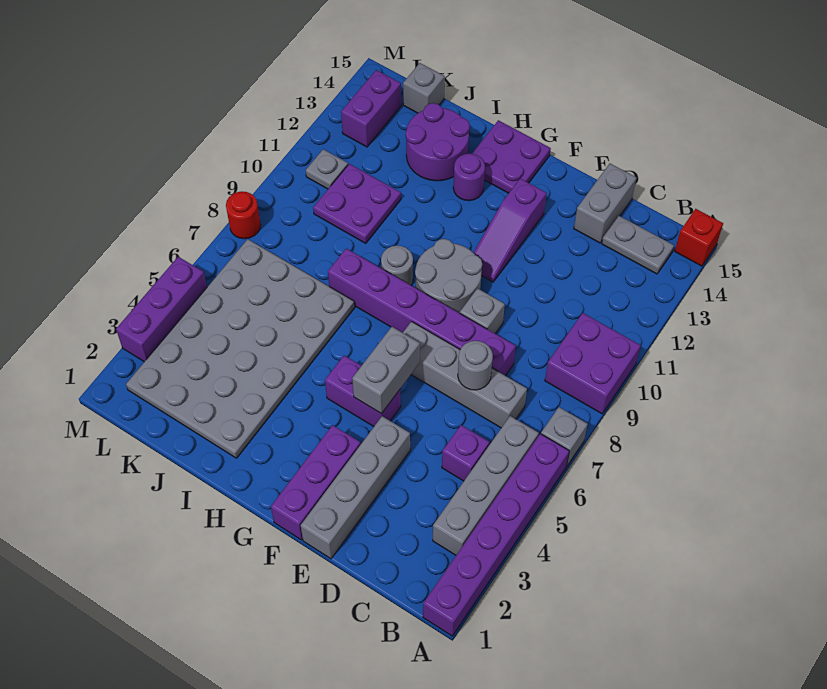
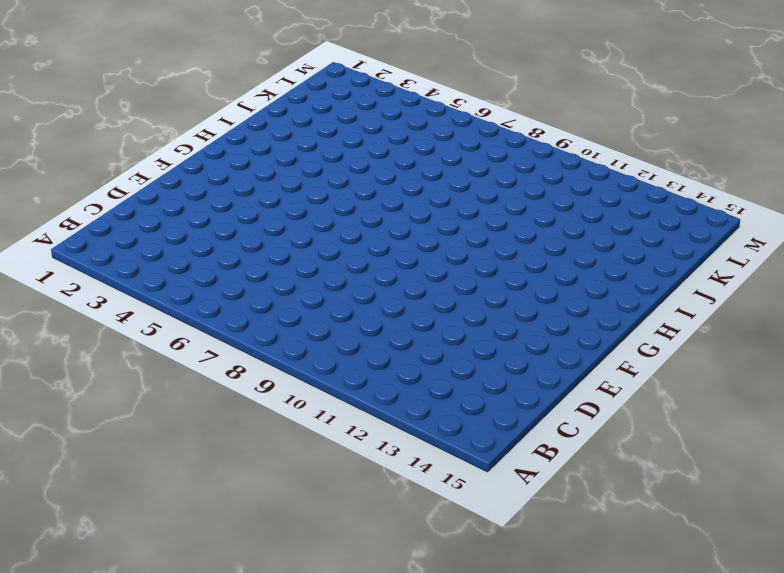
none -> purple 1x6 brick [423,434,569,636]
none -> grey 1x1 brick [541,407,588,467]
none -> purple 2x2 brick [545,313,641,414]

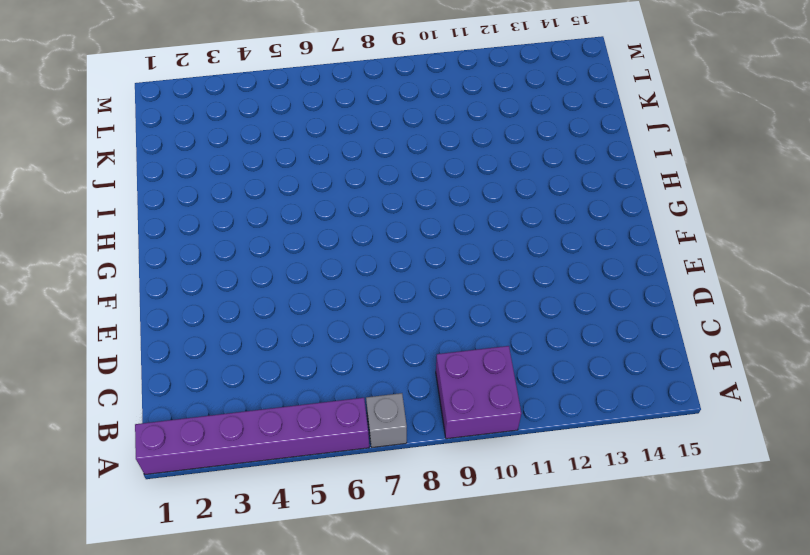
none -> red 1x1 brick [675,209,723,266]
none -> grey 1x4 brick [433,416,539,555]
none -> grey 1x2 plate [602,216,674,274]

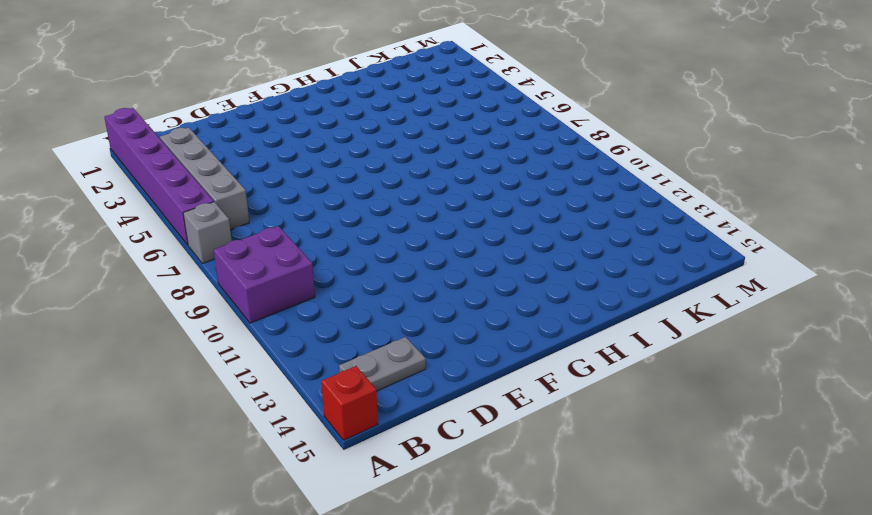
none -> purple 1x1 brick [442,425,490,481]
none -> grey 1x4 brick [403,322,527,428]
none -> purple 1x6 brick [328,248,516,376]

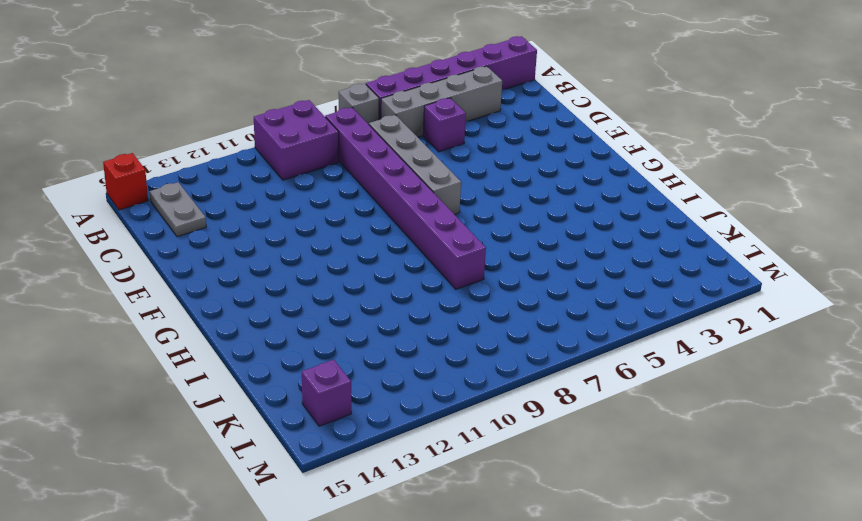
purple 1x8 brick [325,108,486,289] -> purple 1x6 brick [328,248,516,376]
purple 1x1 brick [302,360,351,426] -> purple 1x2 brick [341,70,401,147]
none -> grey 1x2 brick [574,164,636,243]
none -> grey 1x4 brick [301,416,410,559]
none -> grey 1x1 brick [460,288,505,334]

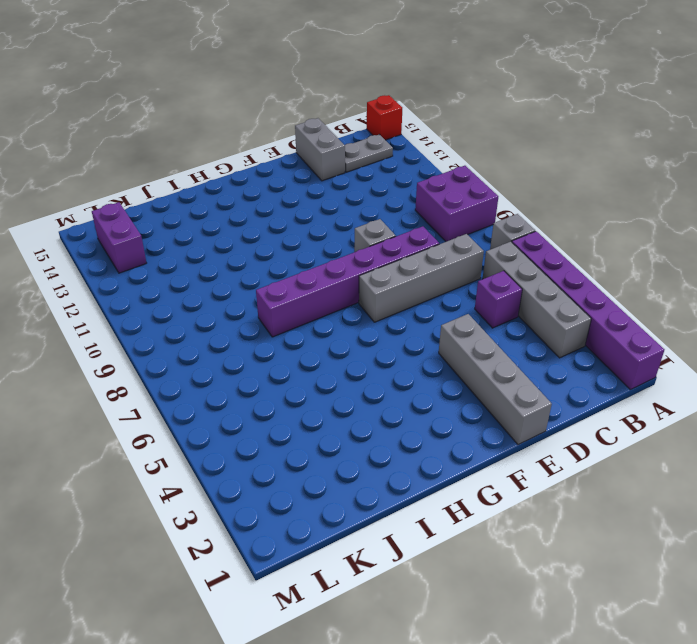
none -> purple 1x3 brick [271,425,361,540]
none -> purple 1x2 brick [325,356,401,426]
none -> grey 2x2 round brick [415,239,482,313]

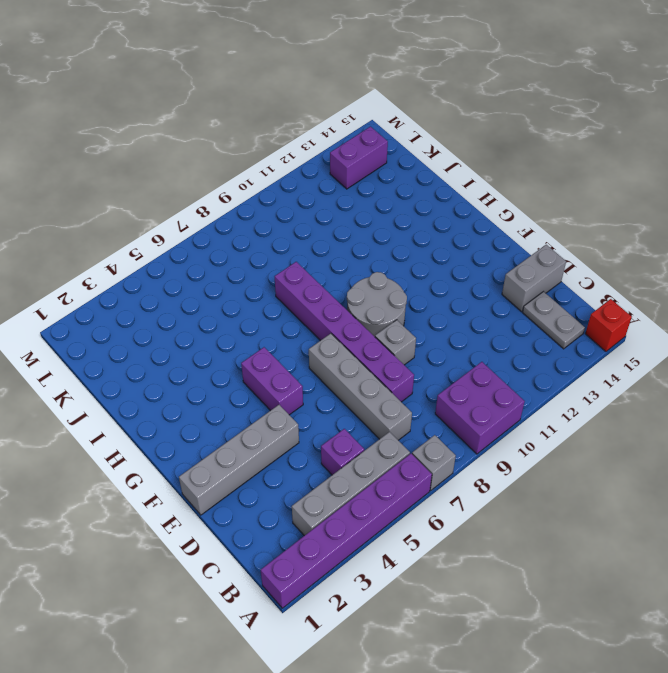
none -> purple 1x3 brick [271,425,361,540]
none -> purple 1x3 slope [473,179,547,282]
none -> purple 2x2 plate [472,120,551,193]

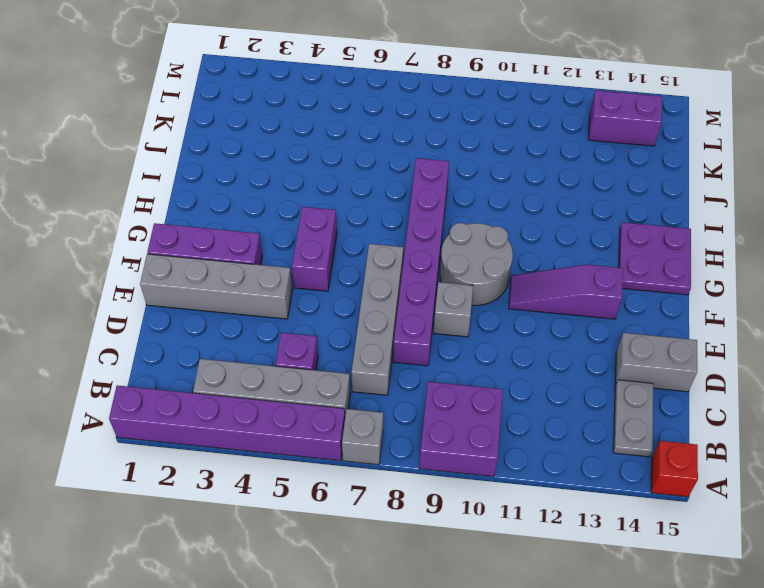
none -> grey 1x1 round brick [381,246,413,285]
none -> purple 1x1 round brick [453,154,485,201]
none -> grey 4x6 plate [126,239,355,458]

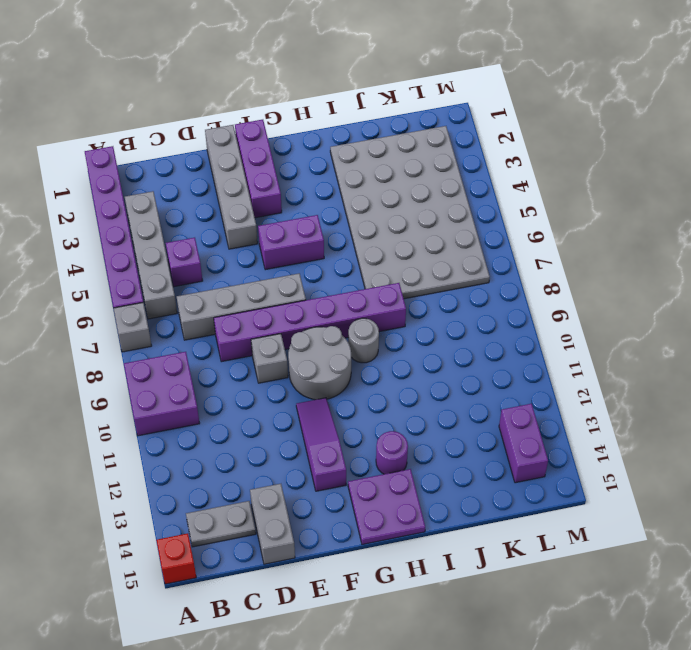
none -> purple 2x2 round brick [406,103,470,181]
none -> purple 2x2 plate [313,164,401,243]
none -> grey 1x1 brick [403,63,445,113]

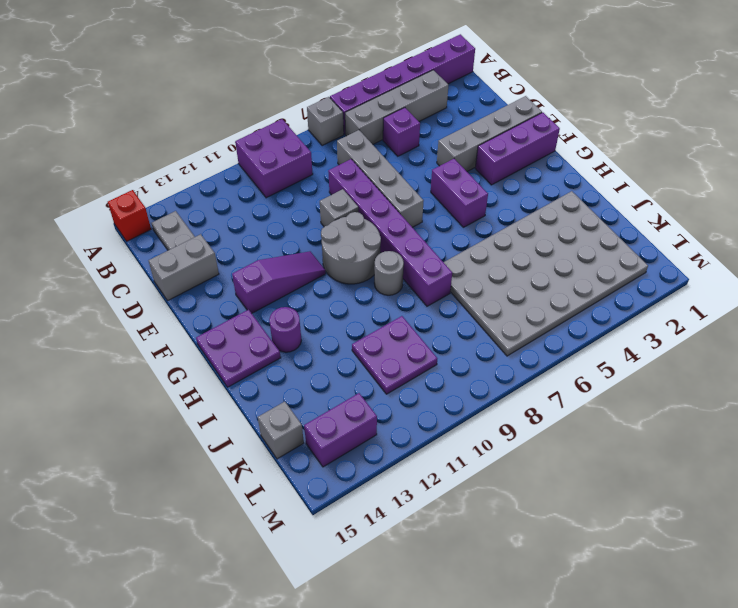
none -> purple 2x2 round brick [406,103,470,181]
none -> grey 1x1 plate [306,149,348,189]
none -> purple 1x3 brick [116,257,207,362]

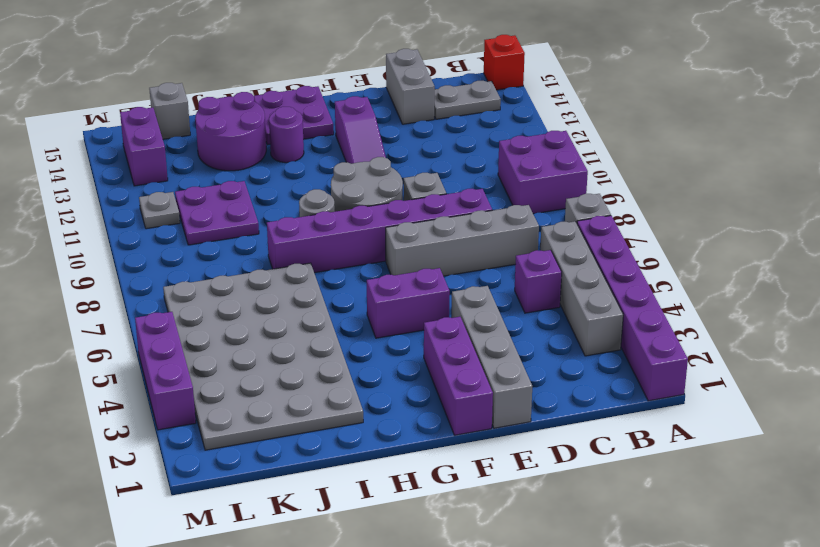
none -> red 1x1 round brick [226,191,261,239]
none -> grey 1x1 round brick [458,341,493,390]
none -> grey 1x2 brick [352,327,420,414]

